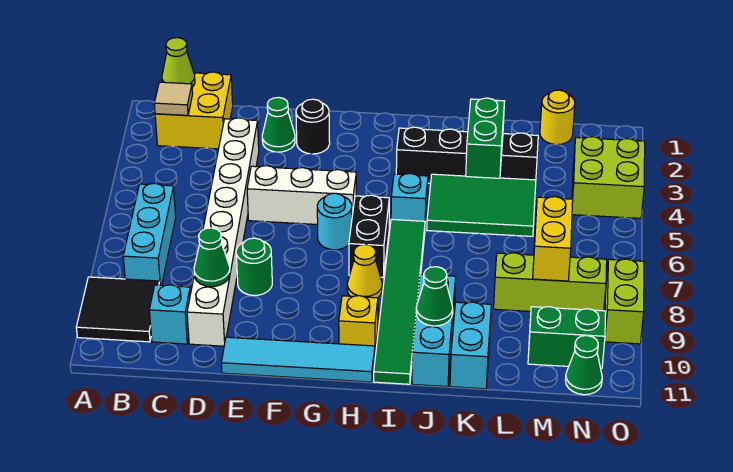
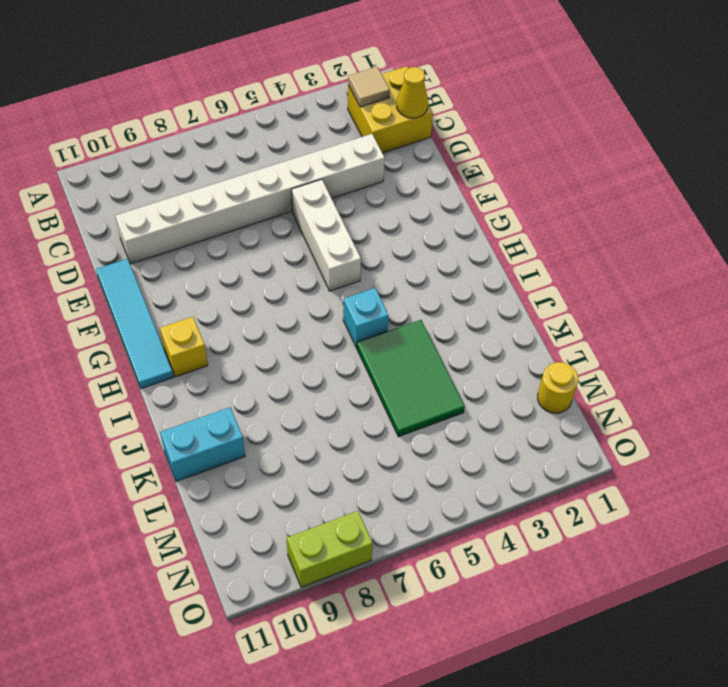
yellow 1x1 cone [397,67,428,118] -> yellow 1x1 cone moved to [347,244,382,298]
none -> black 2x2 tile [76,277,160,342]
none -> cyan 1x3 brick [123,183,176,285]
none -> cyan 1x1 brick [149,285,191,344]
none -> green 1x1 cone [262,97,295,152]

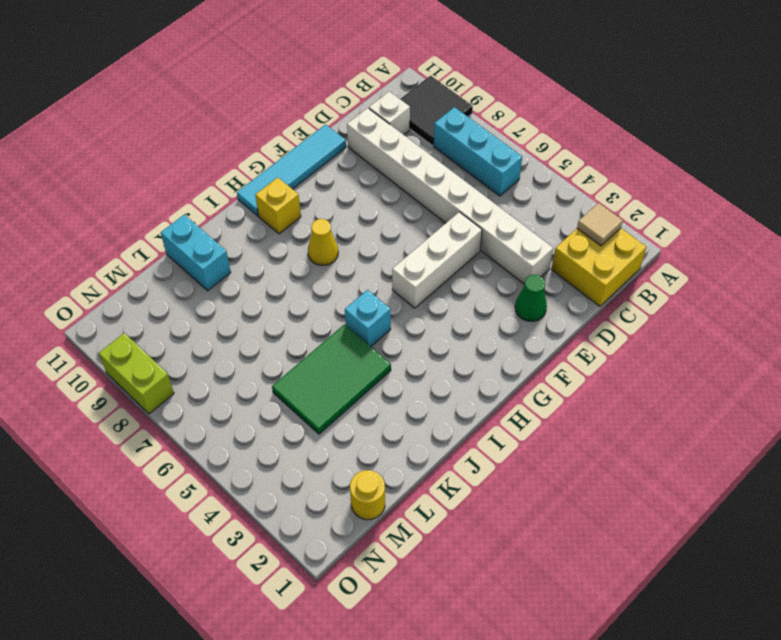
white 1x1 brick [369,91,410,135] -> cyan 1x1 brick [149,285,191,344]
none -> green 1x1 round brick [236,238,272,295]
none -> black 1x1 round brick [296,99,330,154]
none -> cyan 1x1 round brick [317,193,352,250]
none -> black 1x2 brick [349,195,389,277]

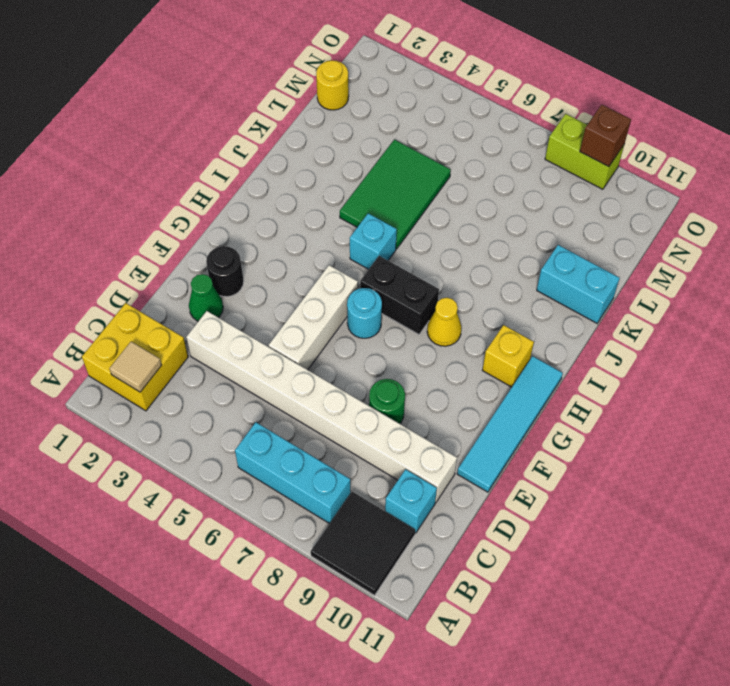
brown 1x1 brick [580,105,631,167] -> none
none -> black 1x4 brick [396,127,538,183]
none -> green 1x6 tile [374,219,425,384]
none -> cyan 1x3 brick [412,274,456,387]
none -> lime 1x3 brick [494,253,607,311]

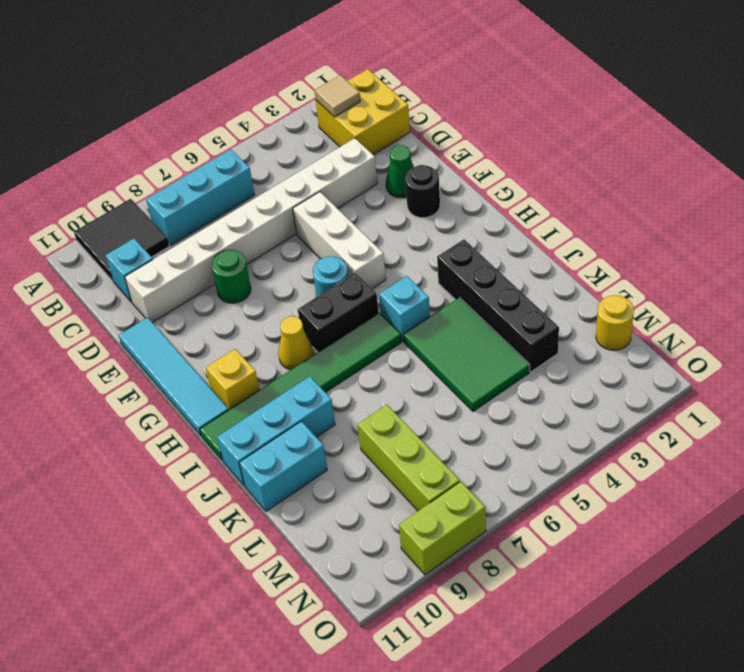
none -> green 1x2 brick [528,307,606,368]
none -> lime 2x2 brick [572,137,645,218]
none -> green 1x1 cone [565,335,602,395]
none -> lime 1x1 cone [162,38,195,87]

